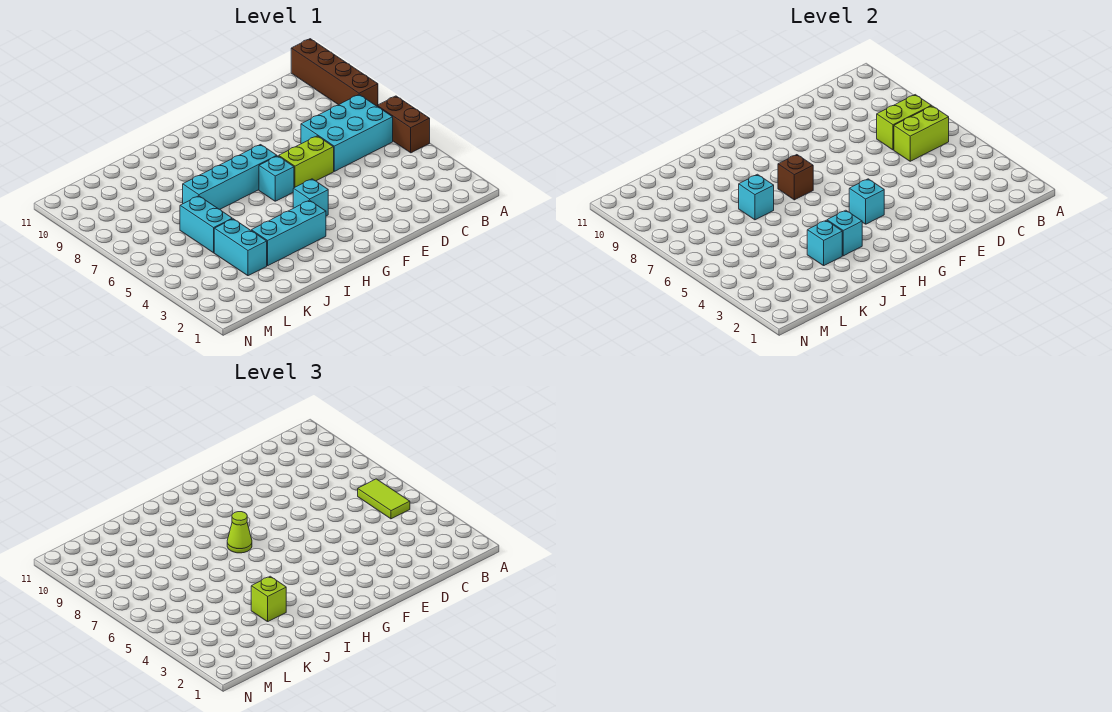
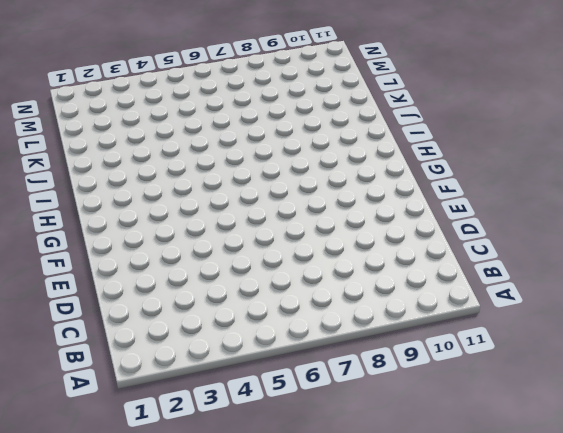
none -> brown 1x2 brick [377,96,430,153]
none -> brown 1x4 brick [291,39,378,106]
none -> cyan 2x3 brick [301,95,393,171]

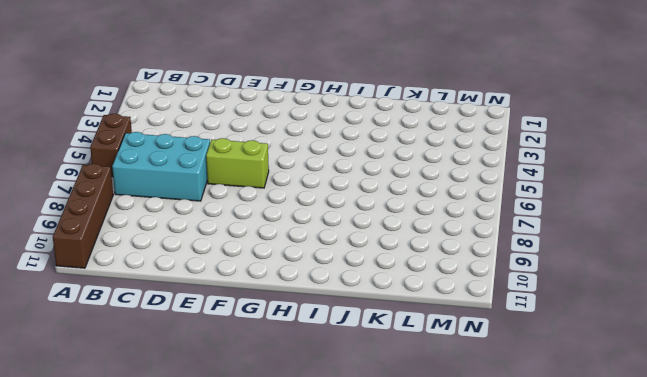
none -> cyan 1x1 brick [293,179,328,216]
none -> cyan 1x1 brick [259,156,294,201]
none -> cyan 1x4 brick [183,145,277,209]

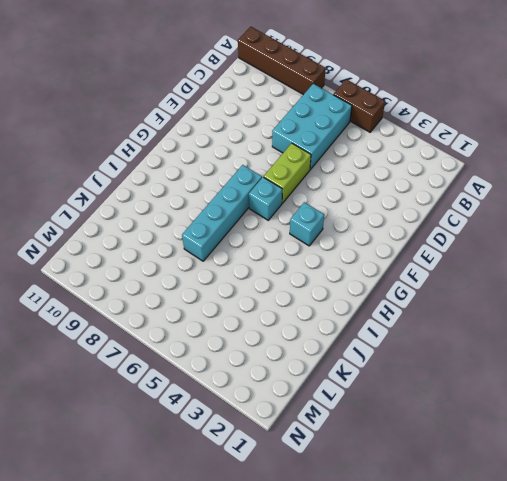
none -> cyan 1x3 brick [251,200,326,266]
none -> cyan 1x2 brick [214,219,267,276]
none -> cyan 1x2 brick [180,196,232,253]

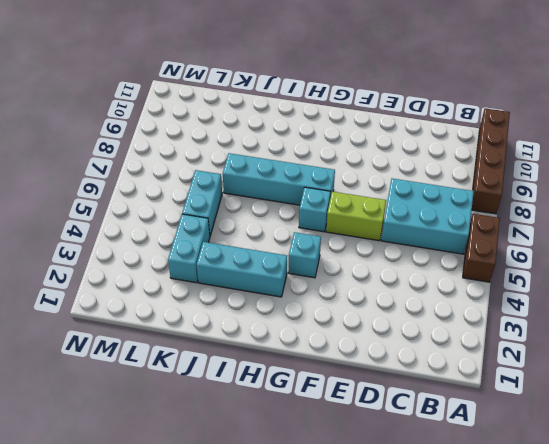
none -> lime 1x2 brick [894,106,949,161]
none -> lime 1x2 brick [877,95,932,150]
none -> cyan 1x1 brick [849,179,884,224]

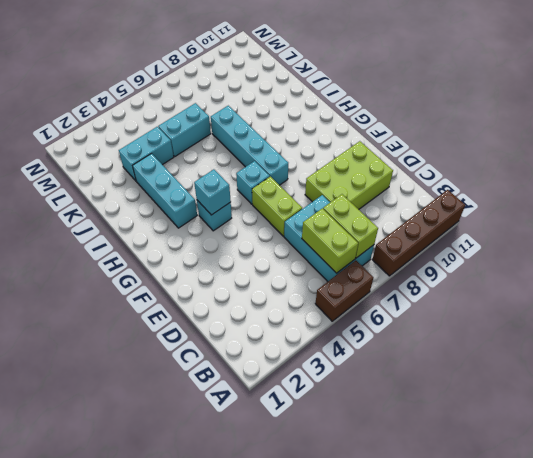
lime 2x3 brick [305,141,393,209] -> none
none -> brown 1x1 brick [778,155,813,200]
none -> cyan 1x1 brick [827,210,862,256]
none -> cyan 1x1 brick [807,220,842,266]

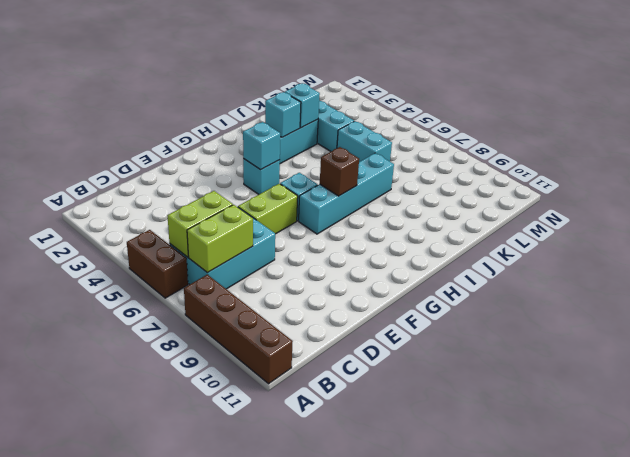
none -> cyan 1x1 brick [739,174,774,220]
none -> lime 1x2 tile [358,479,410,519]
none -> lime 1x1 cone [227,512,252,553]

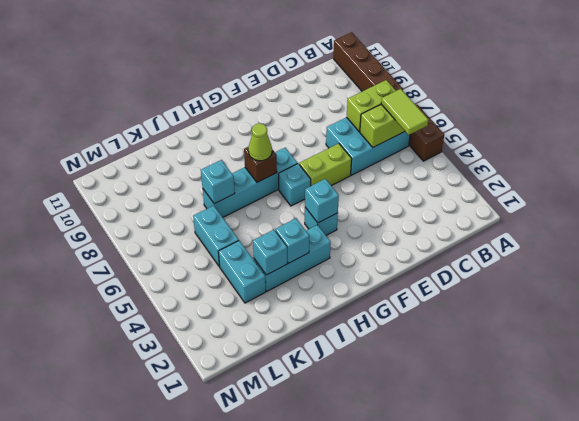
none -> lime 1x1 brick [251,576,286,622]

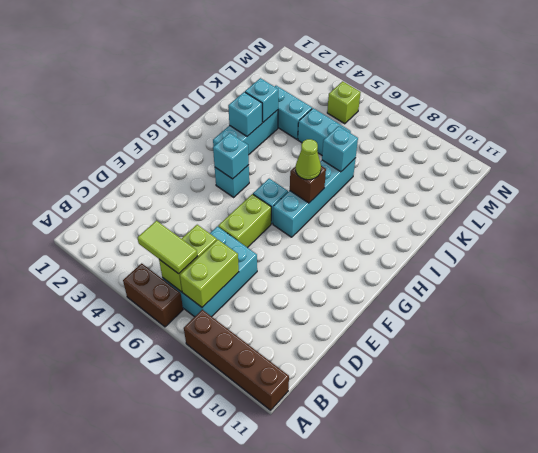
lime 1x1 brick [327,81,361,124] -> lime 1x1 brick moved to [251,576,286,622]

